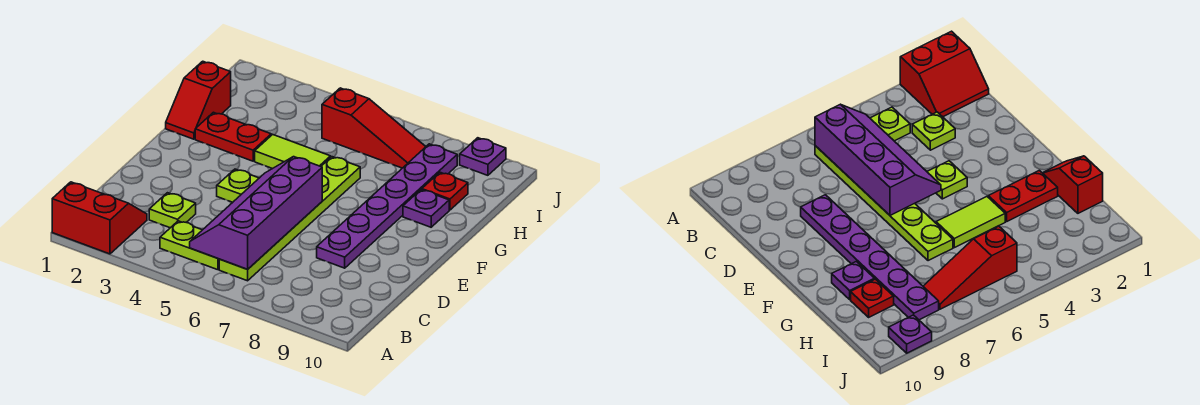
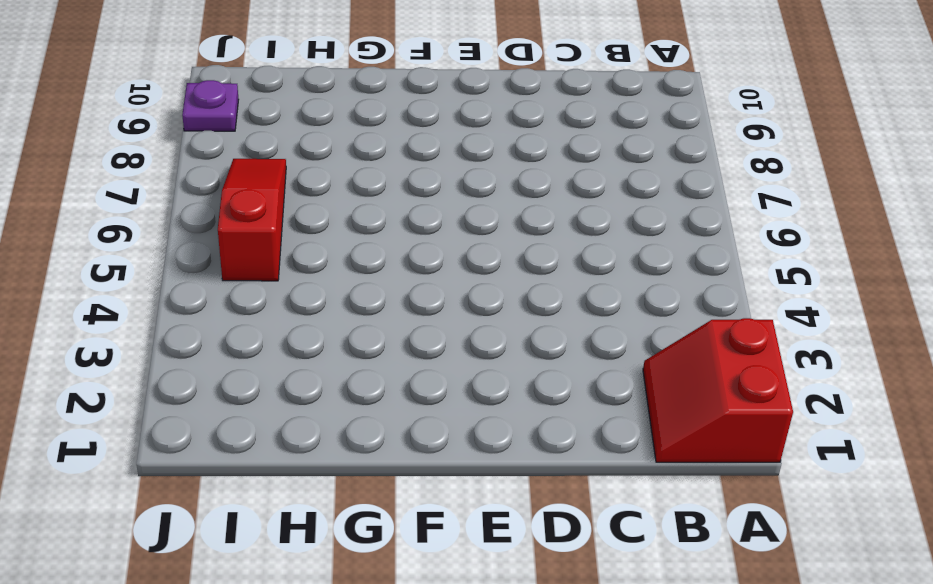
none -> lime 1x2 plate [160,221,219,270]
none -> lime 1x6 plate [219,157,360,281]
none -> lime 1x1 plate [149,193,196,228]

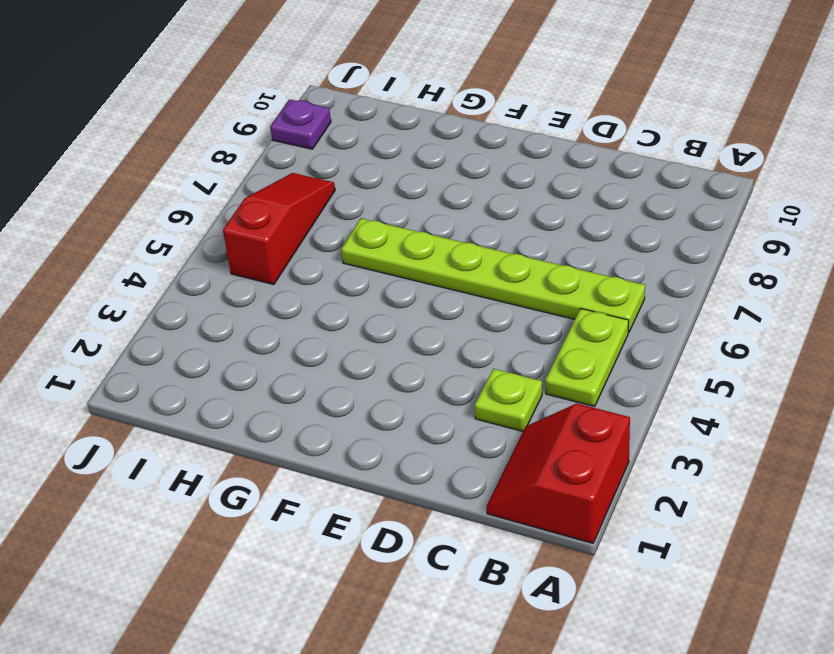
none -> purple 1x6 plate [317,144,457,268]
none -> lime 1x1 plate [217,169,259,202]
none -> red 1x2 slope [166,61,231,139]

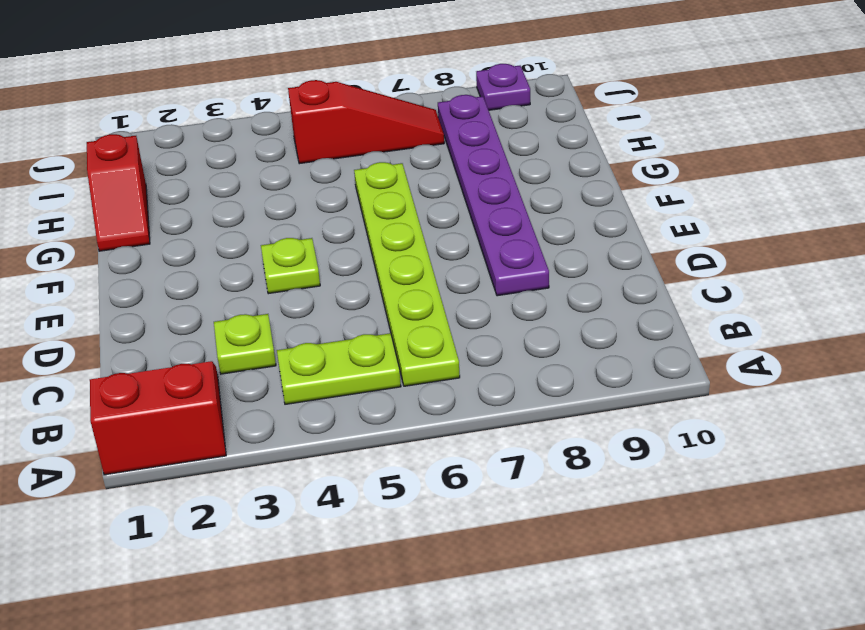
none -> red 1x2 plate [195,112,271,161]
none -> lime 1x2 tile [255,134,331,169]
none -> purple 1x1 plate [403,190,449,227]

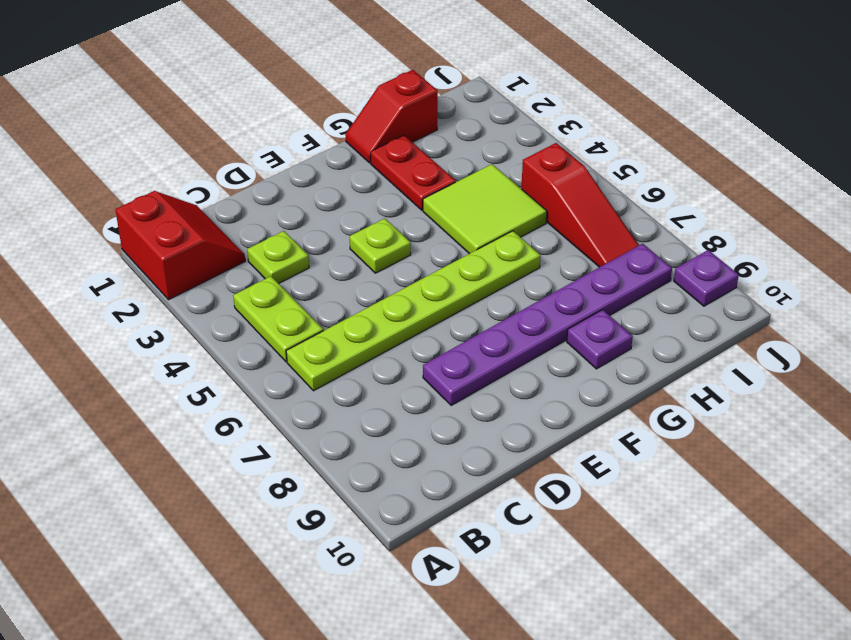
lime 2x2 tile [423,164,547,254] -> lime 1x2 tile [255,134,331,169]
none -> red 1x1 plate [422,172,468,210]
none -> purple 2x4 slope [190,157,322,269]

